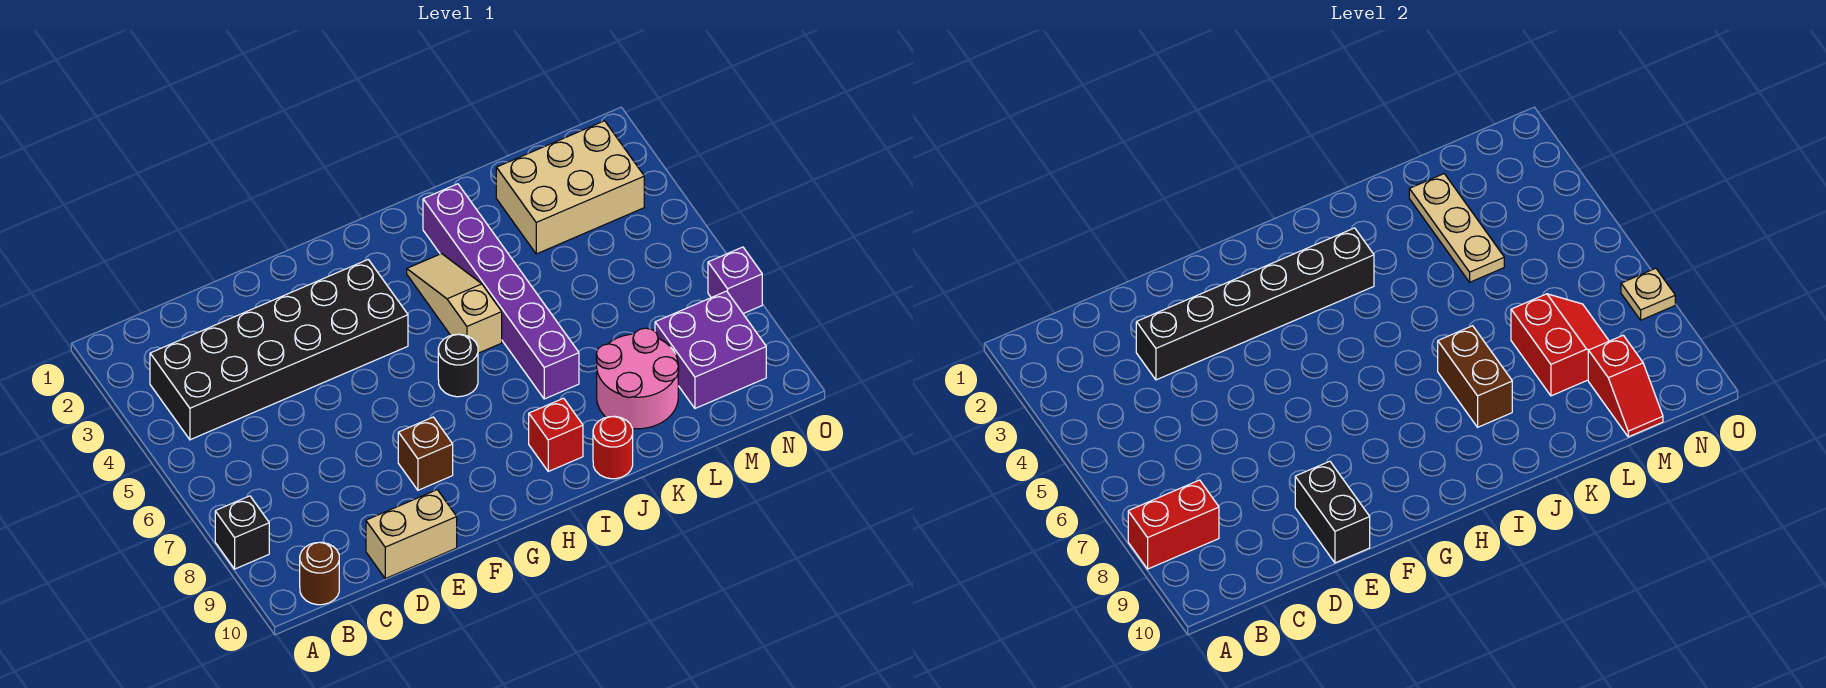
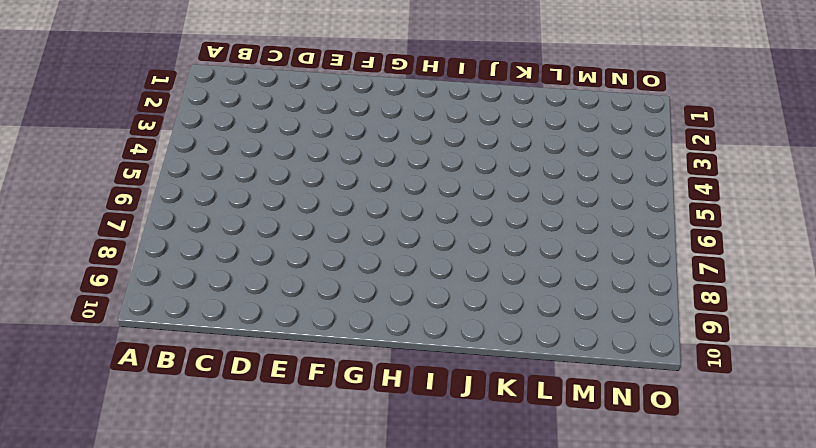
none -> black 1x1 brick [215,496,269,569]
none -> black 2x6 brick [150,260,408,440]
none -> brown 1x1 round brick [300,542,339,605]

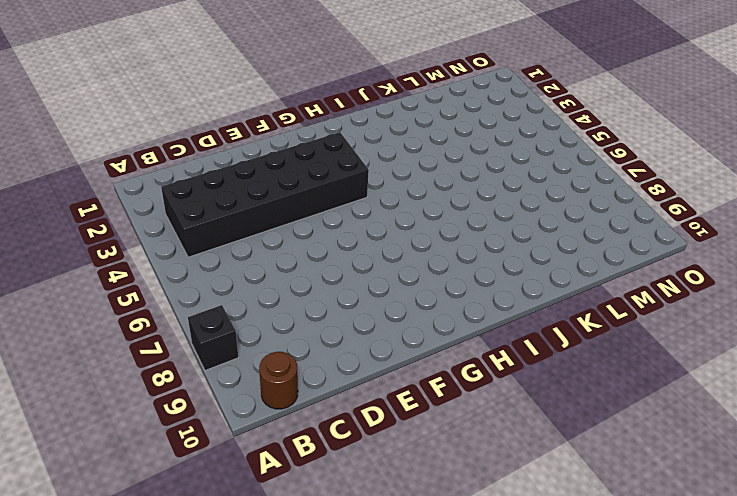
none -> tan 1x2 brick [366,490,457,579]
none -> brown 1x1 brick [398,417,453,490]
none -> black 1x1 round brick [438,334,478,397]

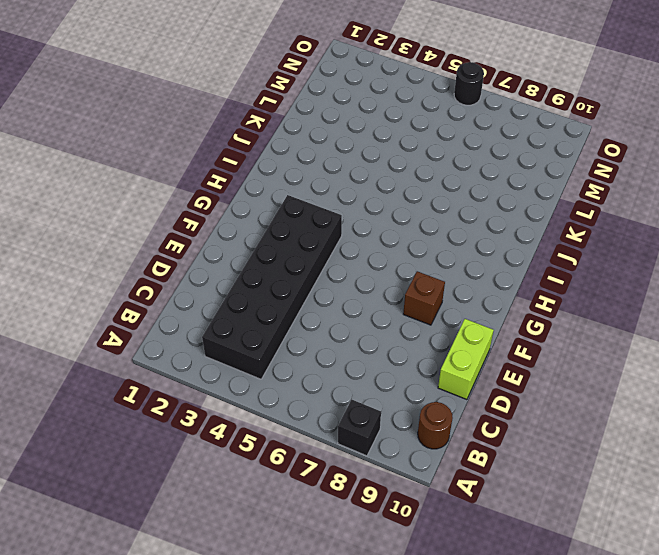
lime 1x2 brick [438,319,494,400] -> tan 1x2 brick [366,490,457,579]
black 1x1 round brick [454,62,484,105] -> black 1x1 round brick moved to [438,334,478,397]
none -> tan 1x3 slope [407,254,502,353]
none -> red 1x1 brick [529,398,583,471]
none -> purple 1x6 brick [423,184,579,399]

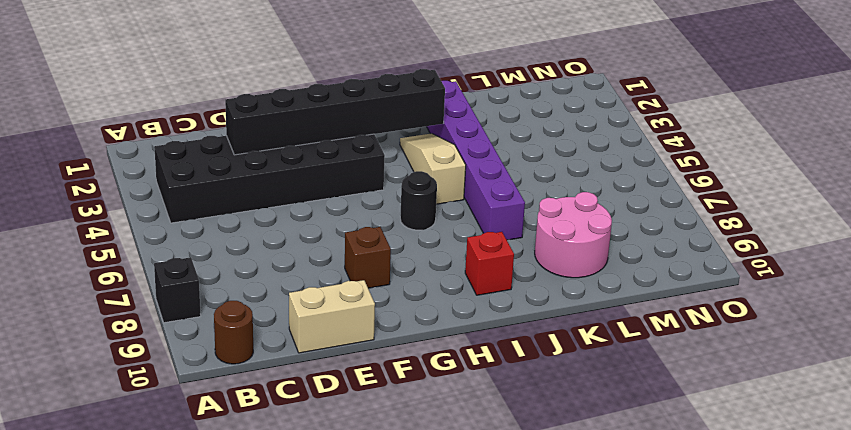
none -> red 1x1 round brick [593,416,633,479]
none -> tan 2x3 brick [496,121,644,254]
none -> purple 2x2 brick [655,291,766,408]

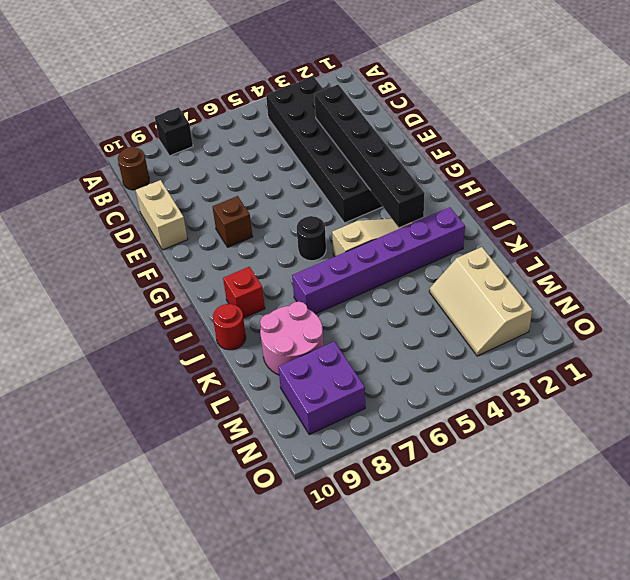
tan 2x3 slope [429,247,532,356] -> tan 2x3 brick [496,121,644,254]
none -> purple 1x1 brick [708,247,762,314]
none -> red 1x2 brick [1128,480,1219,569]
none -> black 1x2 brick [1295,461,1370,563]

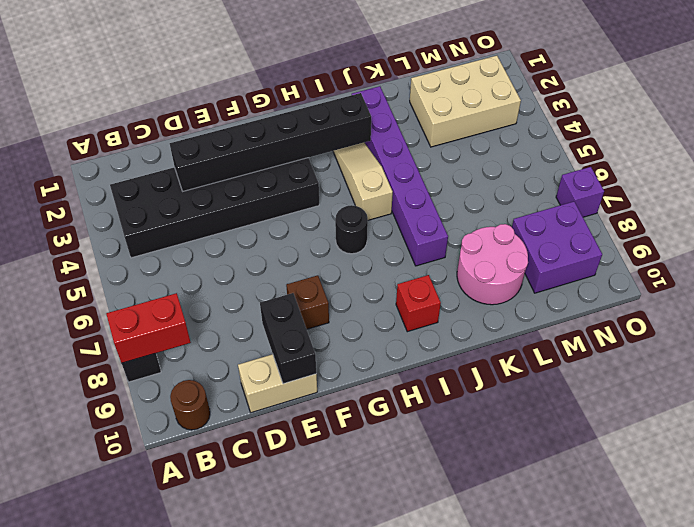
none -> red 1x1 round brick [593,416,633,479]
none -> brown 1x2 brick [1438,326,1512,427]
none -> tan 1x3 plate [1409,174,1504,282]

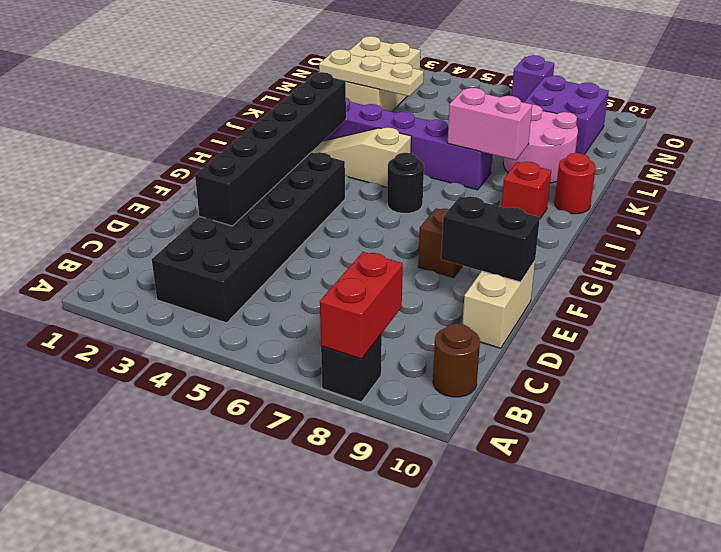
pink 1x2 brick [448,88,532,160] -> brown 1x2 brick [1438,326,1512,427]
none -> red 2x2 slope [1511,294,1609,396]
none -> red 1x2 slope [1588,335,1663,437]
none -> tan 1x1 plate [1621,268,1675,320]

